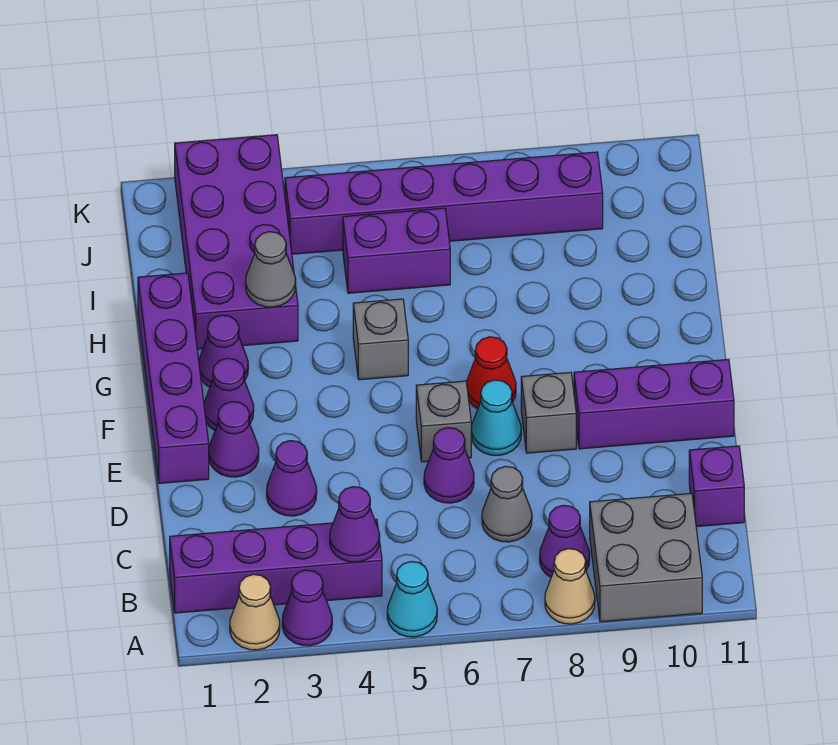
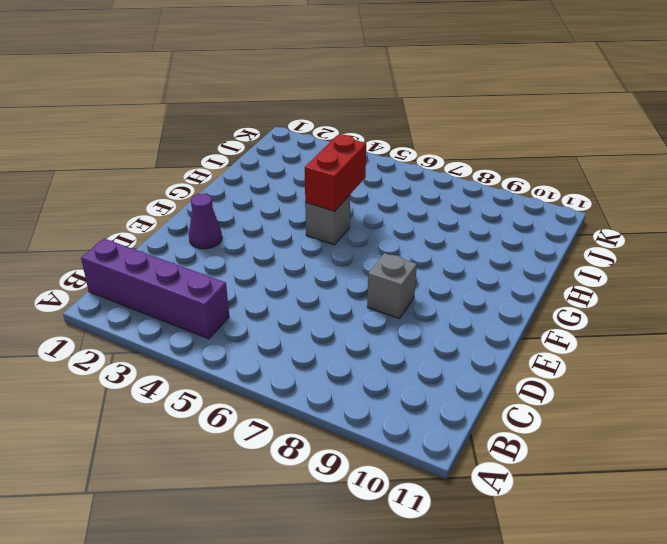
red 1x2 brick [305,135,366,211] -> none
none -> tan 1x1 cone [230,574,280,650]
none -> purple 1x1 cone [282,570,332,646]
none -> cyan 1x1 cone [387,562,437,637]

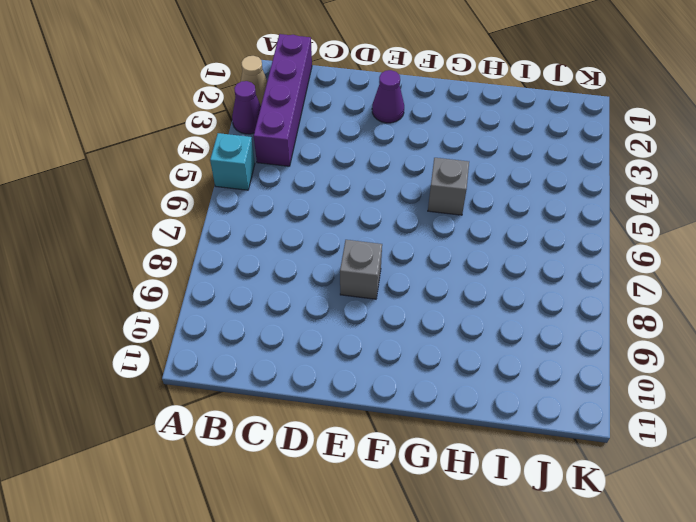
cyan 1x1 brick [210,133,255,190] -> cyan 1x1 cone [387,562,437,637]
none -> tan 1x1 cone [545,549,595,624]
none -> grey 2x2 brick [590,493,702,622]
none -> purple 1x1 cone [540,505,590,577]

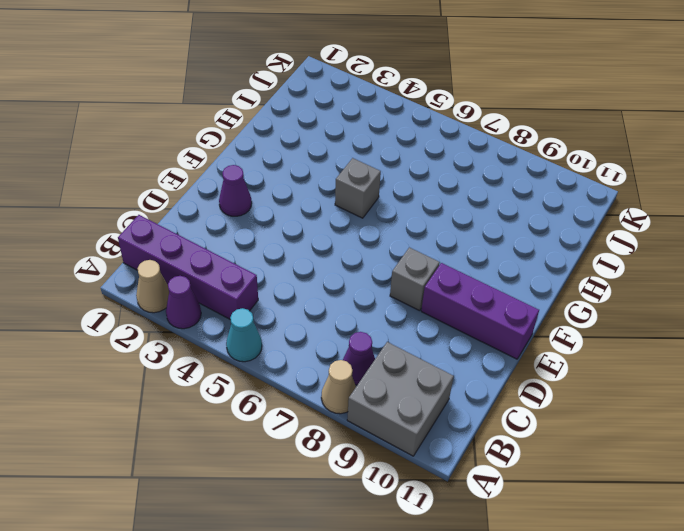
none -> grey 1x1 cone [482,466,532,542]
none -> purple 1x1 brick [689,446,744,527]
none -> purple 1x1 cone [267,441,317,516]

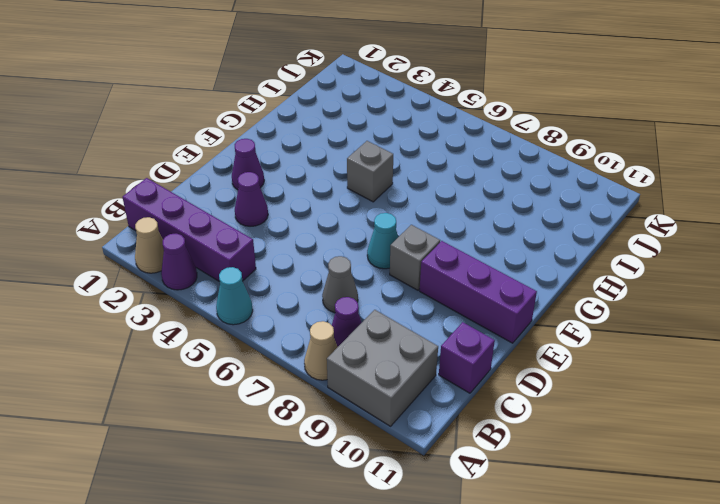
none -> purple 1x1 cone [424,428,474,503]
none -> purple 1x4 brick [138,273,209,483]
none -> grey 1x1 brick [416,381,471,462]

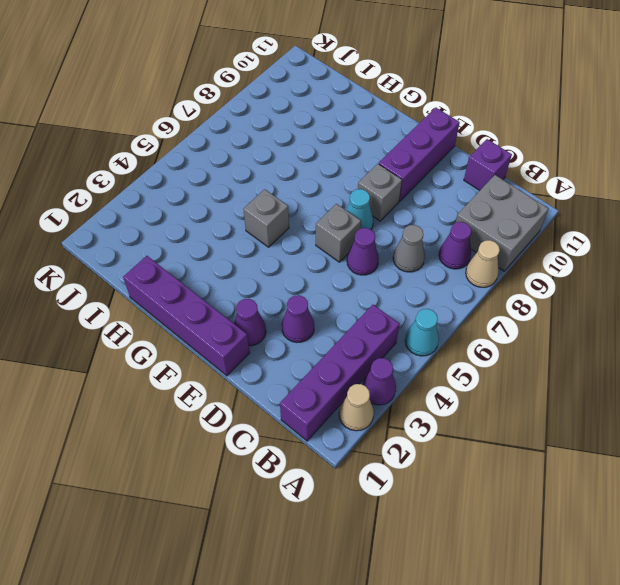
none -> purple 1x1 cone [204,358,254,430]
none -> red 1x1 cone [467,337,516,409]
none -> purple 1x1 cone [199,315,248,387]

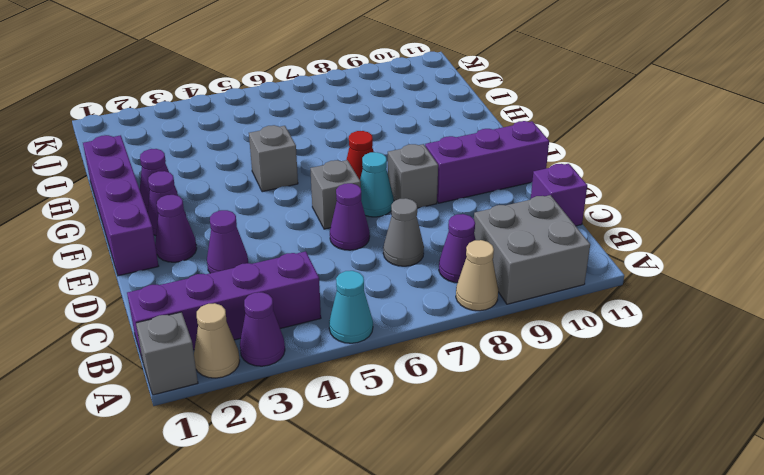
grey 1x1 brick [136,312,198,395] -> none
none -> purple 2x4 brick [175,135,298,349]
none -> purple 1x2 brick [343,208,450,293]
none -> purple 1x6 brick [285,152,603,254]

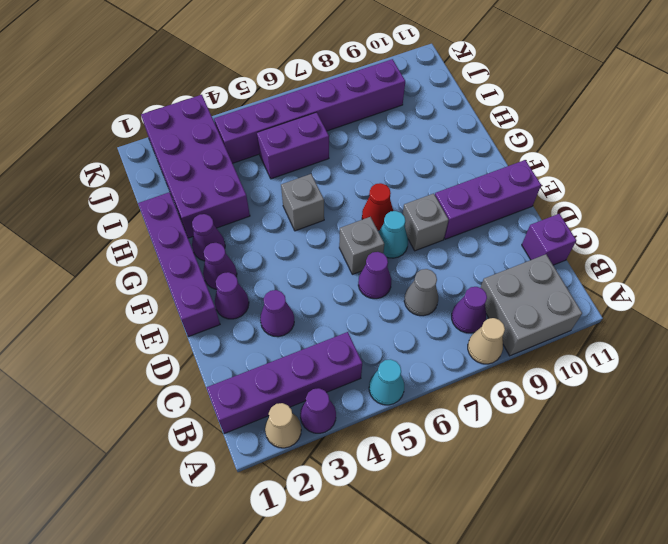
none -> purple 1x1 cone [330,487,380,562]
none -> grey 1x1 cone [246,232,296,307]

